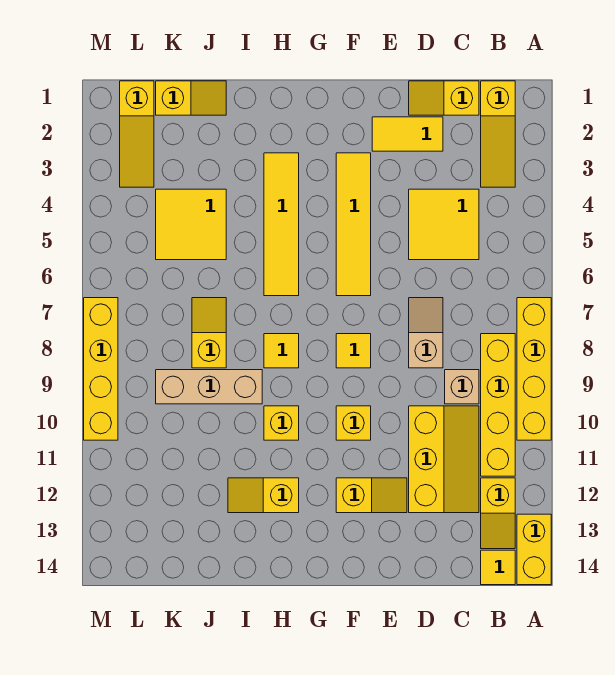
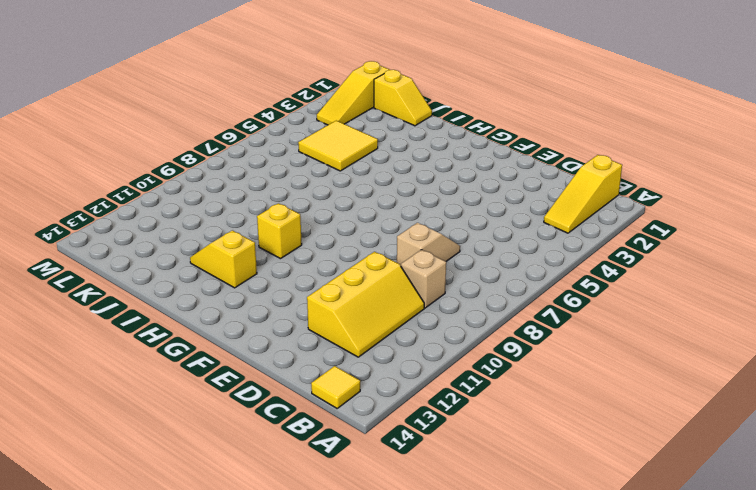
none -> yellow 1x4 brick [517,298,551,440]
none -> yellow 1x2 brick [517,514,551,585]
none -> yellow 1x4 brick [481,334,515,476]

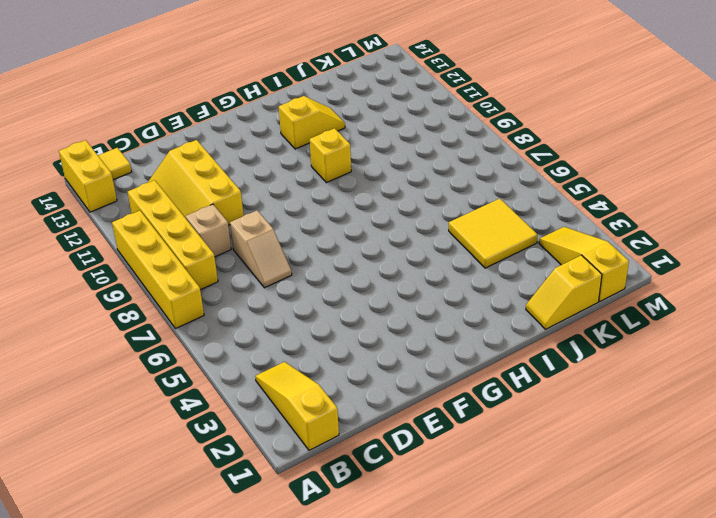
none -> yellow 1x2 slope [481,478,515,549]
none -> yellow 1x2 slope [409,81,479,115]
none -> yellow 2x2 tile [409,189,479,260]

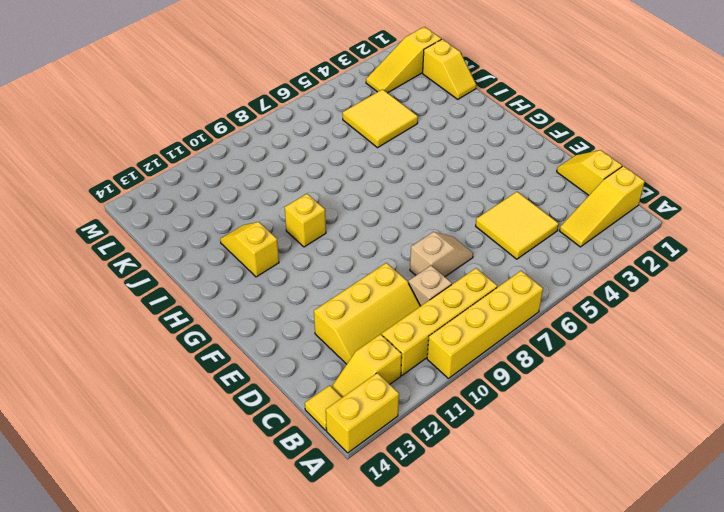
none -> yellow 1x2 tile [372,117,443,151]
none -> yellow 1x2 slope [336,478,407,513]
none -> yellow 1x4 tile [336,153,371,296]

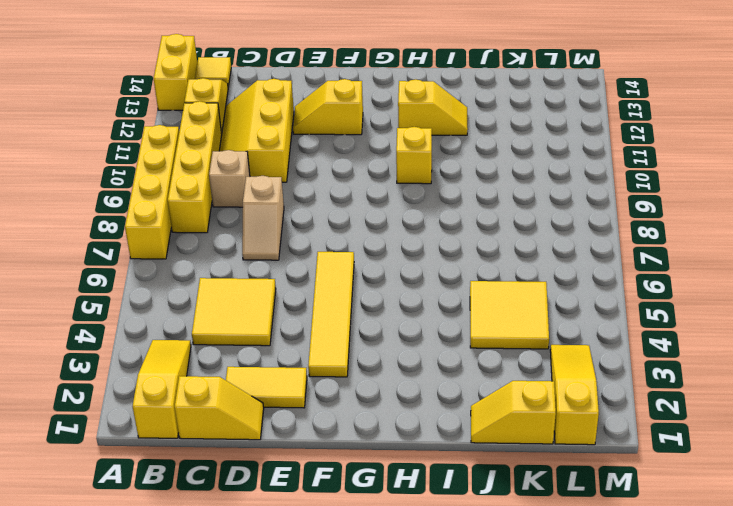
none -> yellow 1x1 tile [336,334,371,368]
none -> yellow 1x1 brick [336,406,371,440]
none -> yellow 1x4 tile [264,153,299,296]

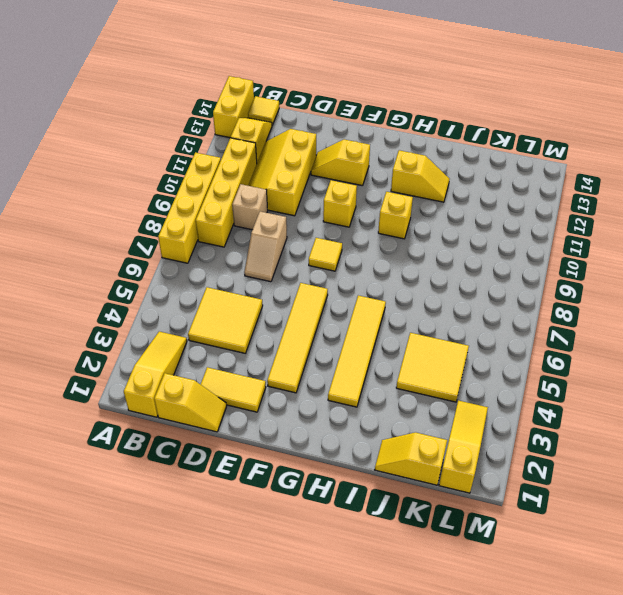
none -> yellow 1x1 tile [264,334,299,368]
none -> tan 1x3 brick [156,370,262,404]
none -> yellow 1x2 slope [192,298,226,368]

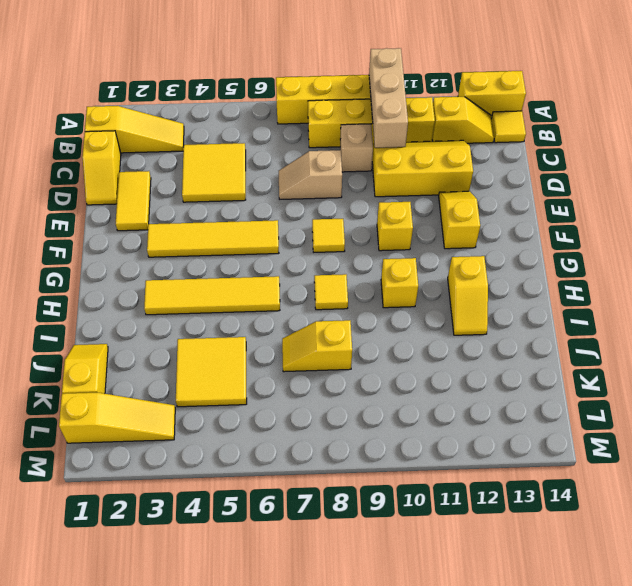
tan 1x3 brick [369,48,408,148] -> tan 1x3 brick moved to [156,370,262,404]
none -> yellow 1x4 brick [84,298,118,440]

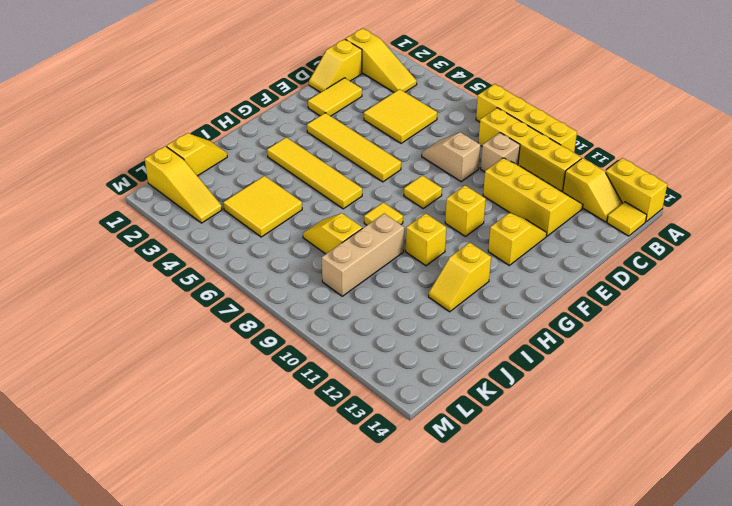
none -> yellow 1x4 brick [84,298,118,440]

